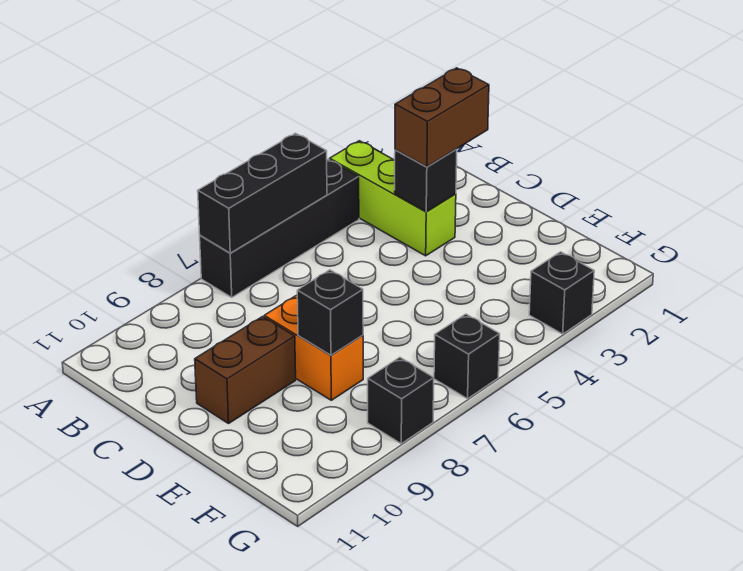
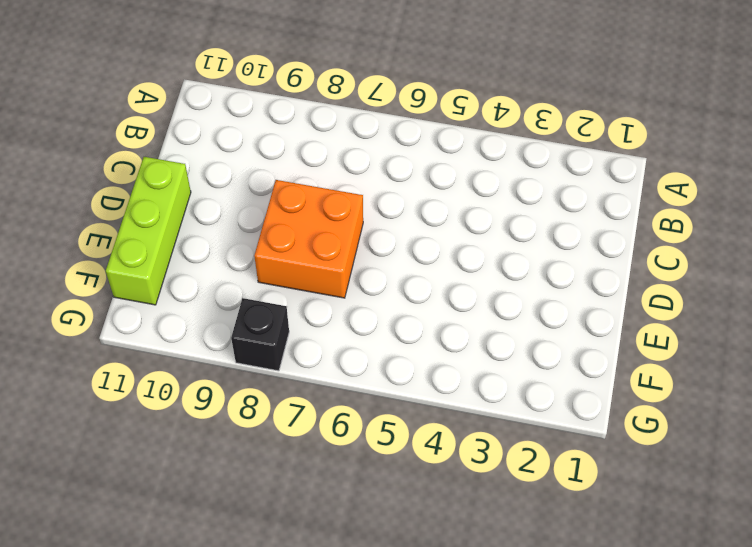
orange 2x2 brick [254,180,363,298] -> orange 1x2 brick [264,295,363,400]
lime 1x3 brick [106,157,191,305] -> lime 1x3 brick moved to [330,141,456,256]
none -> black 1x4 brick [200,159,359,297]
none -> brown 1x2 brick [195,317,296,423]

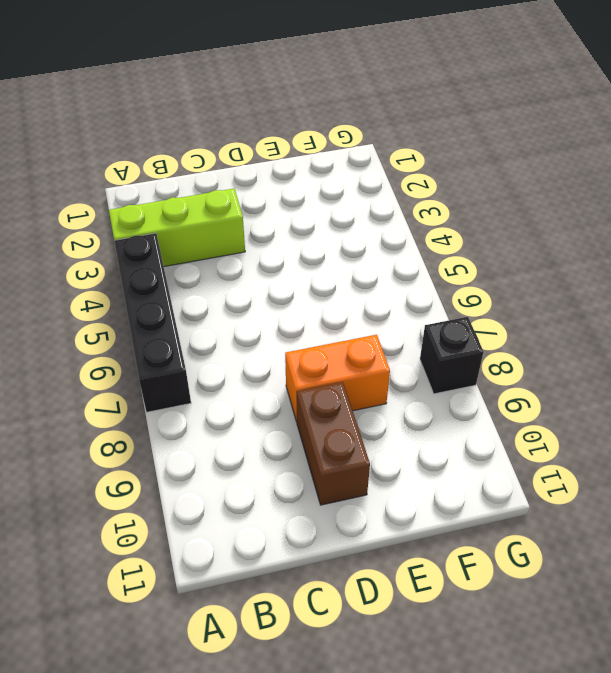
none -> black 1x1 brick [529,252,594,334]
none -> black 1x1 brick [434,314,500,399]

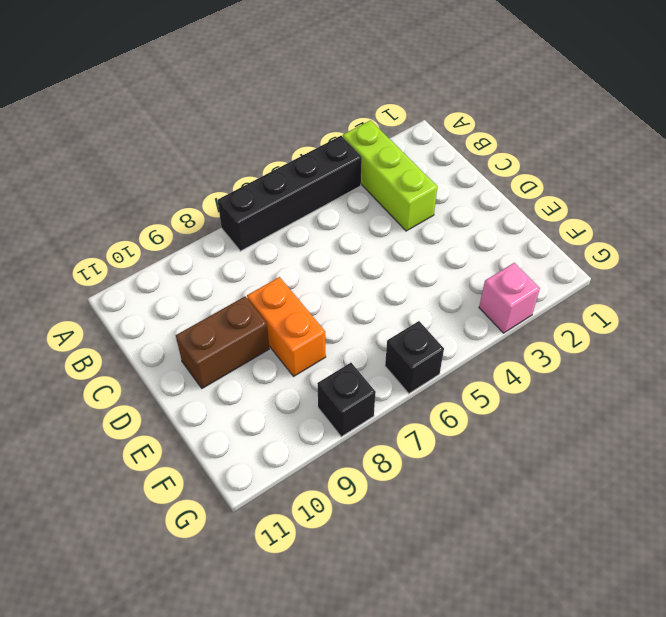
pink 1x1 brick [479,263,540,333] -> black 1x1 brick [529,252,594,334]
none -> black 1x3 brick [198,133,327,253]
none -> black 1x1 brick [395,149,457,212]

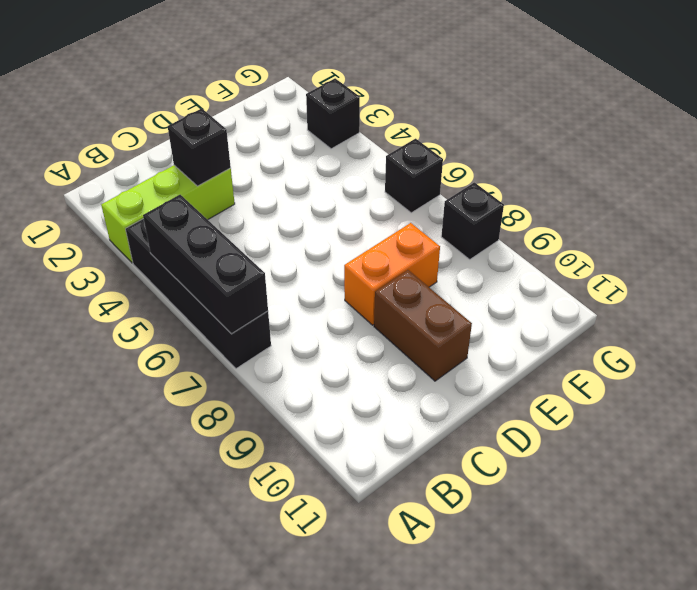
none -> black 1x1 brick [297,270,363,355]
none -> brown 1x2 brick [395,68,489,167]

